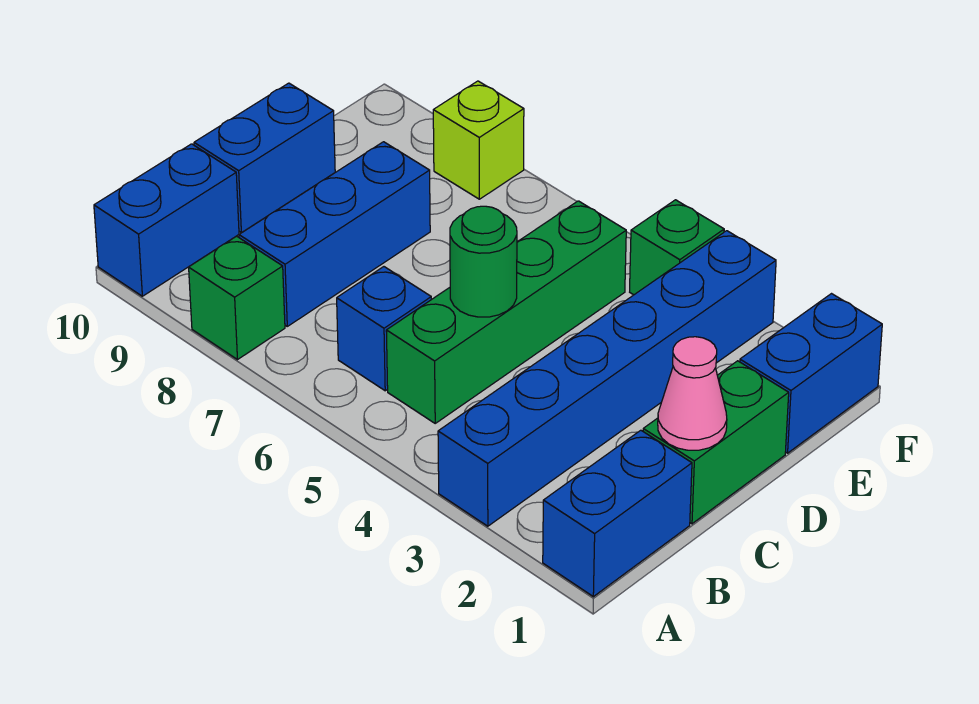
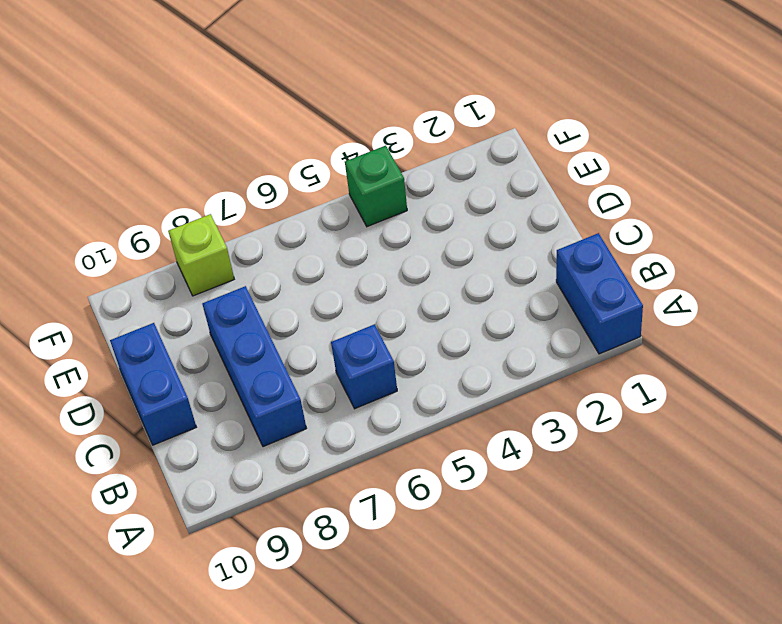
none -> blue 1x6 brick [438,231,776,526]
none -> green 1x1 brick [189,236,285,360]
none -> blue 1x2 brick [94,144,239,296]

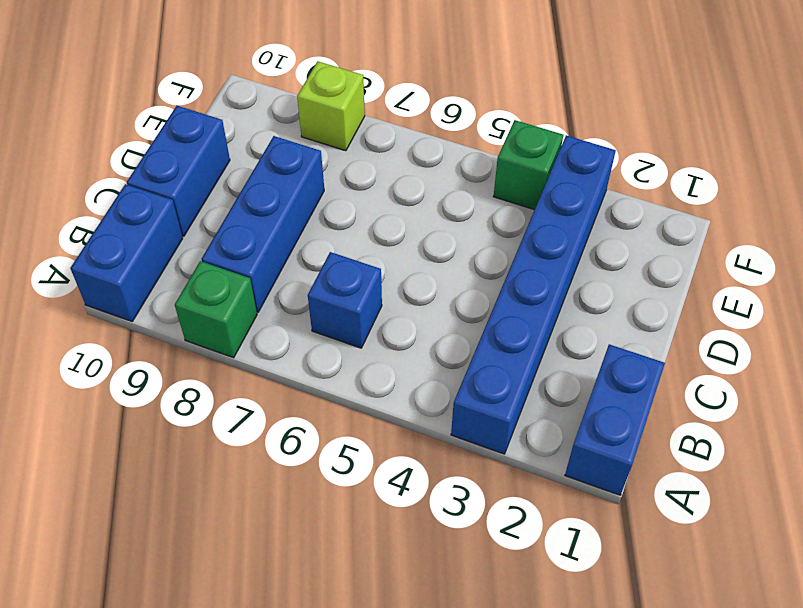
none -> green 1x4 brick [386,201,626,423]
none -> green 1x2 brick [643,361,789,524]
none -> blue 1x2 brick [740,294,882,453]

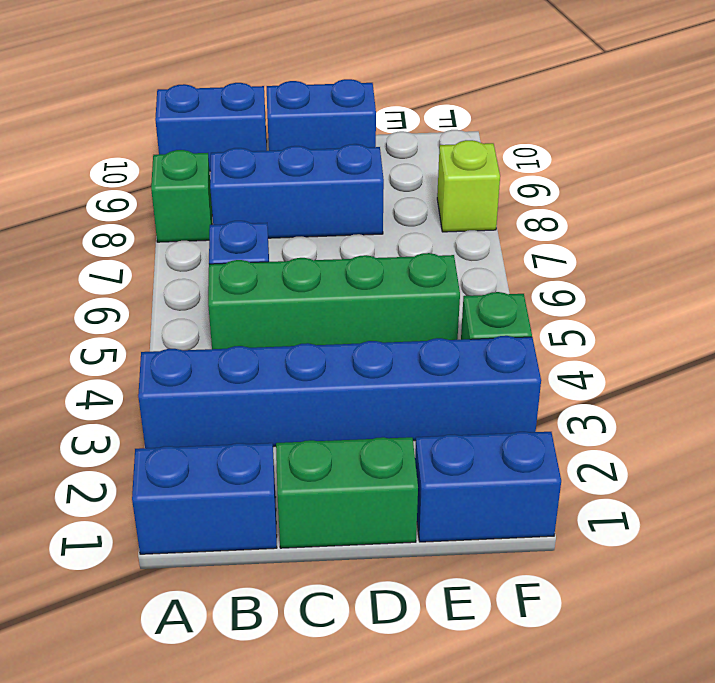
none -> pink 1x1 cone [658,337,727,450]
none -> green 1x1 round brick [450,206,517,317]

